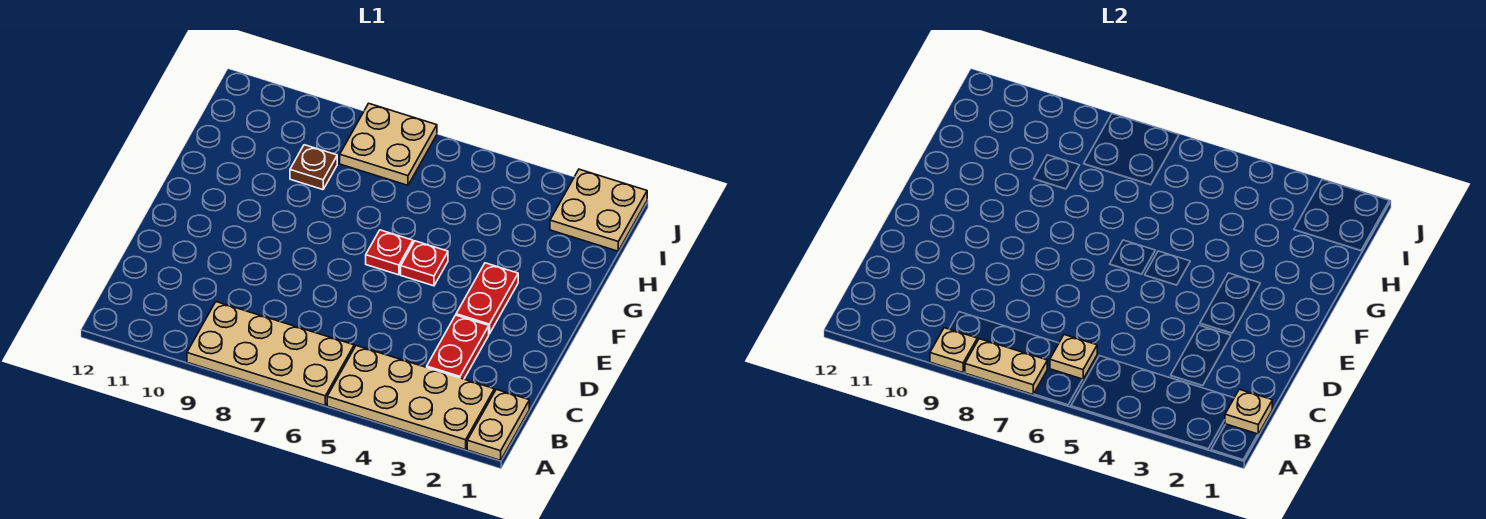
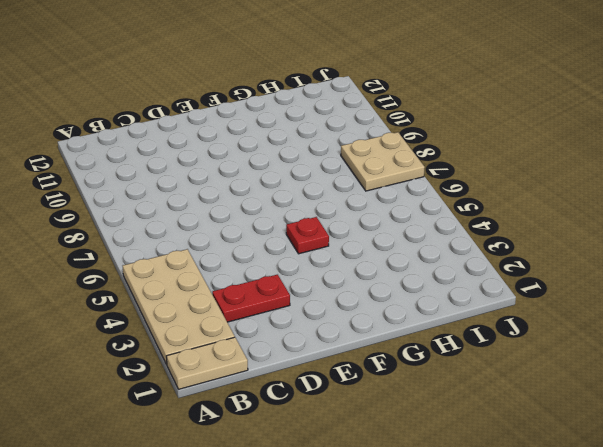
none -> tan 2x4 plate [187,302,354,405]
none -> red 1x2 plate [456,263,518,334]
none -> red 1x1 plate [366,230,413,275]

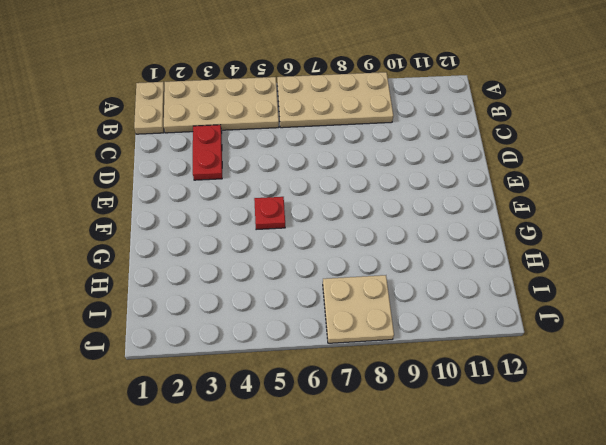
none -> red 1x2 plate [456,263,518,334]
none -> red 1x1 plate [366,230,413,275]
none -> brown 1x1 plate [290,145,337,190]

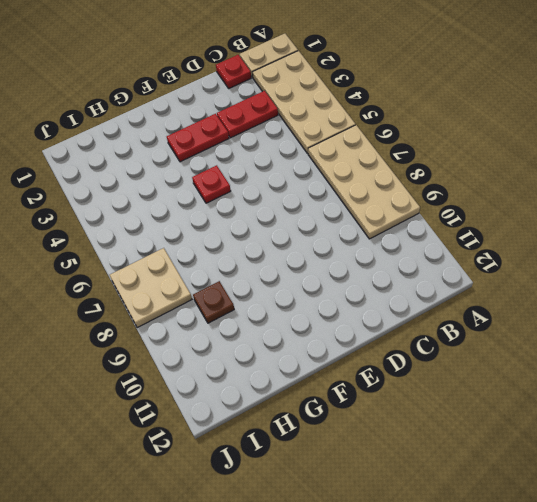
red 1x1 plate [216,55,251,88] -> red 1x1 plate moved to [366,230,413,275]
none -> tan 2x2 plate [550,169,647,251]
none -> tan 1x2 plate [965,339,1047,394]
none -> tan 1x1 plate [930,328,977,373]

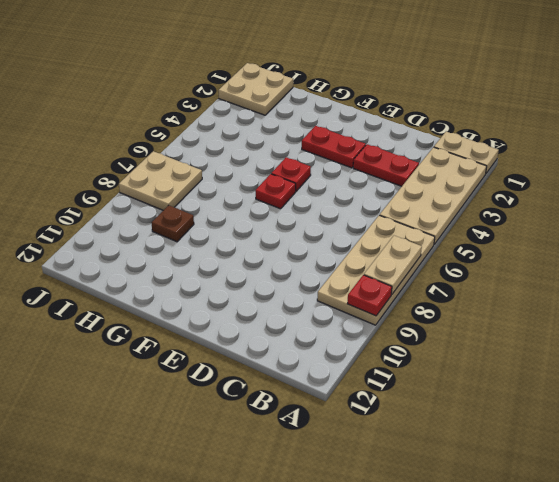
red 1x1 plate [347,275,392,316] -> tan 1x1 plate [930,328,977,373]
none -> tan 1x1 plate [1225,389,1272,434]
none -> tan 1x1 plate [1050,335,1097,379]

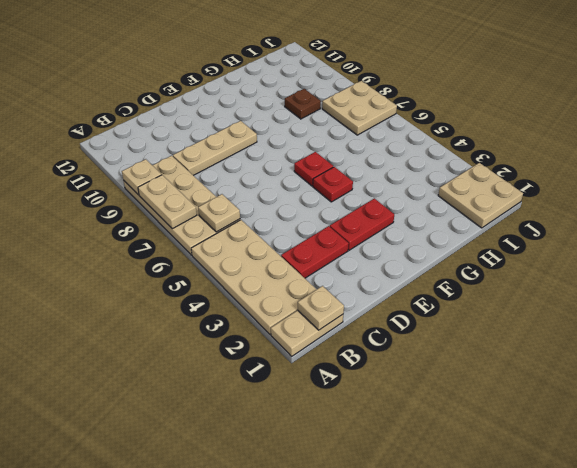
tan 1x3 plate [173,121,257,175] -> none

